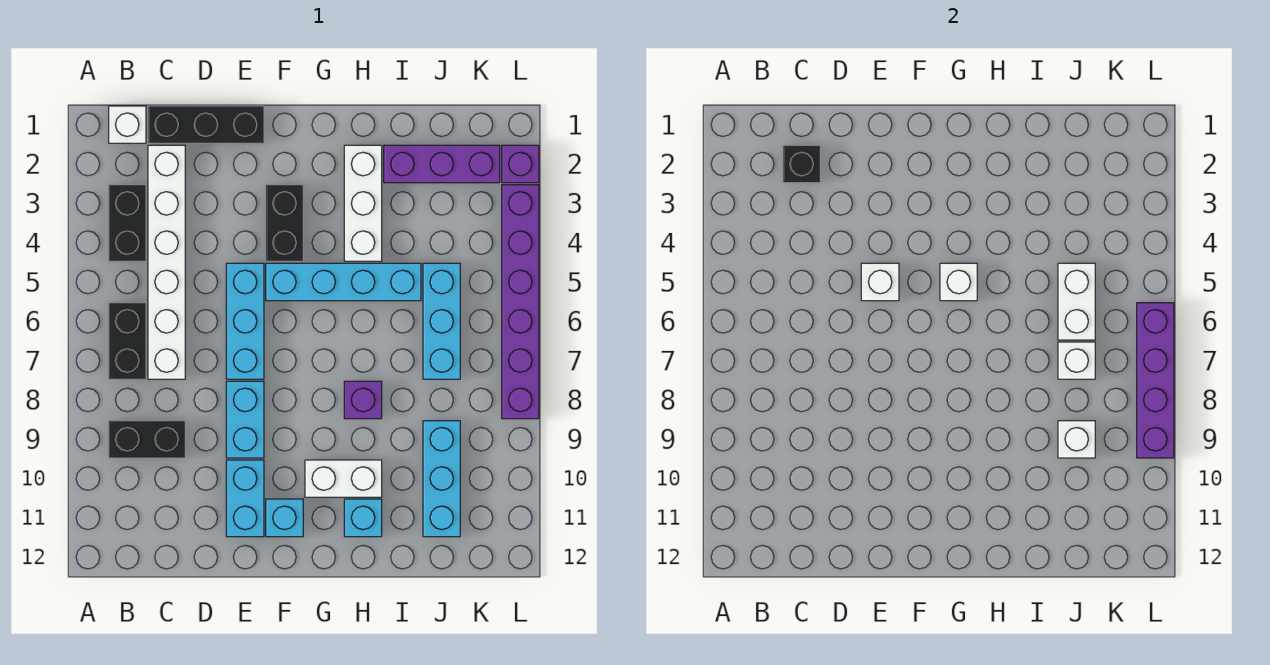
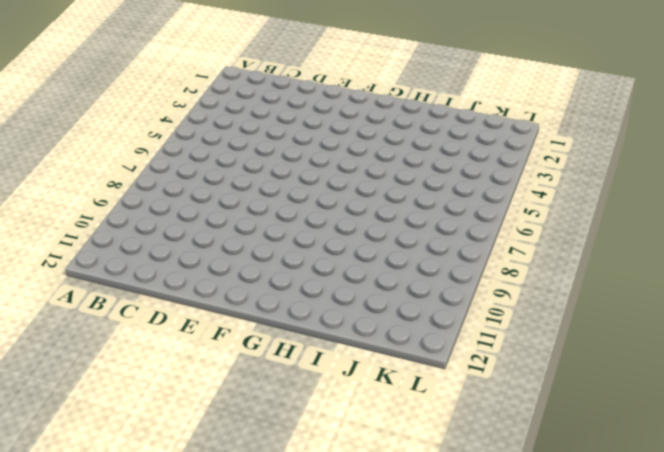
none -> white 1x1 brick [109,106,146,143]
none -> black 1x2 brick [109,185,146,261]
none -> black 1x2 brick [109,303,146,379]

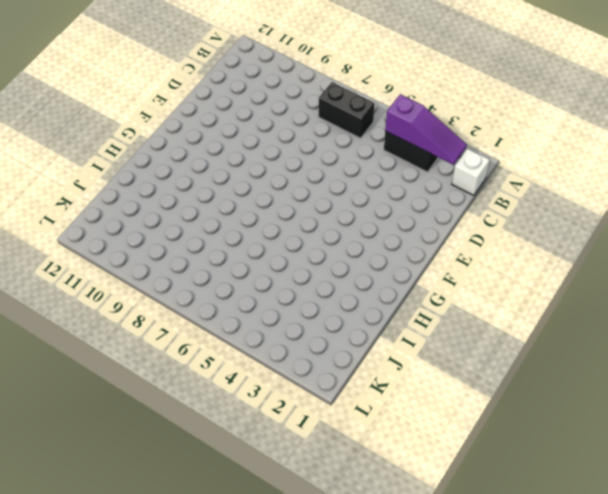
purple 1x3 slope [385,94,467,165] -> none
none -> black 1x2 brick [109,421,185,458]
none -> black 1x3 brick [148,106,264,143]
none -> white 1x6 brick [148,145,185,379]

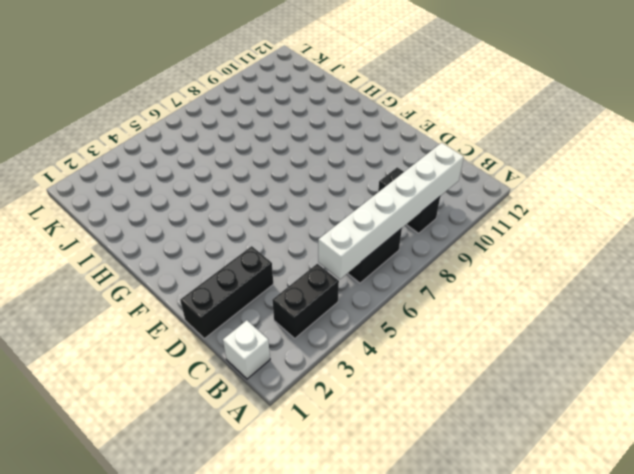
white 1x6 brick [318,143,464,279] -> white 1x6 brick moved to [148,145,185,379]
black 1x3 brick [180,246,273,339] -> black 1x3 brick turned to [148,106,264,143]
none -> cyan 1x3 brick [226,263,264,379]
none -> cyan 1x2 brick [226,381,264,458]
none -> cyan 1x2 brick [226,460,264,537]

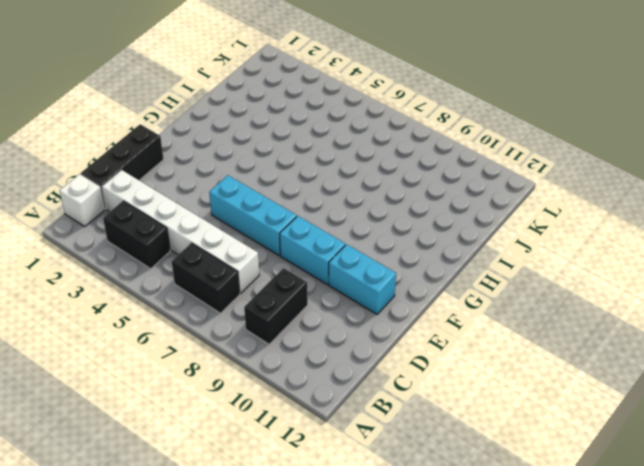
none -> black 1x2 brick [266,185,303,261]
none -> cyan 1x4 brick [266,263,421,301]
none -> cyan 1x1 brick [266,499,303,537]

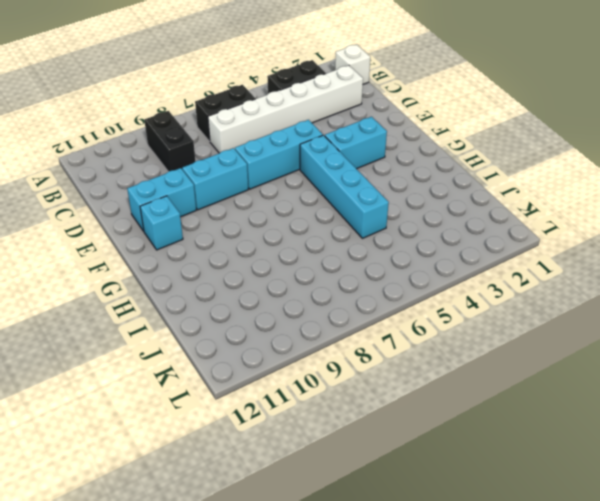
cyan 1x2 brick [325,117,387,169] -> black 1x2 brick [266,185,303,261]
none -> black 1x3 brick [148,106,264,143]
none -> white 1x2 brick [305,460,382,497]
none -> white 1x3 brick [344,145,382,261]

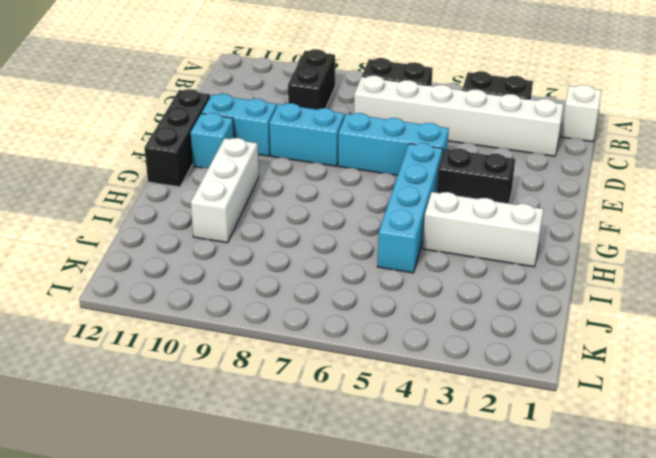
black 1x3 brick [144,89,210,187] -> black 1x3 brick moved to [148,106,264,143]
white 1x3 brick [191,138,259,243] -> white 1x2 brick [305,460,382,497]
none -> purple 1x1 brick [344,381,382,419]
none -> cyan 1x1 brick [344,499,382,537]
none -> purple 1x3 brick [384,145,500,183]

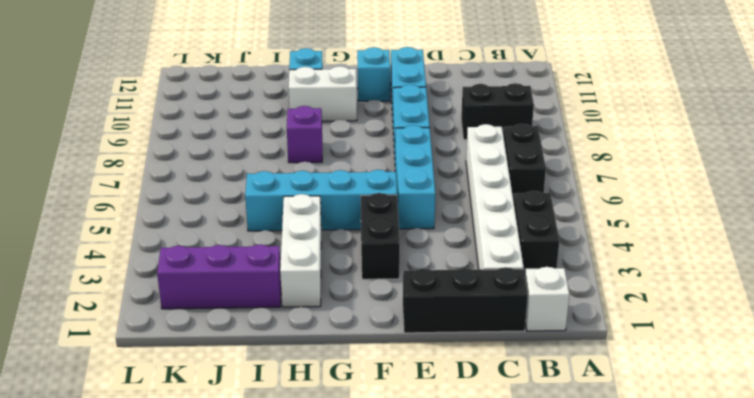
none -> cyan 1x3 brick [423,263,460,379]
none -> cyan 1x3 brick [423,421,460,537]
none -> purple 1x1 brick [502,145,539,183]

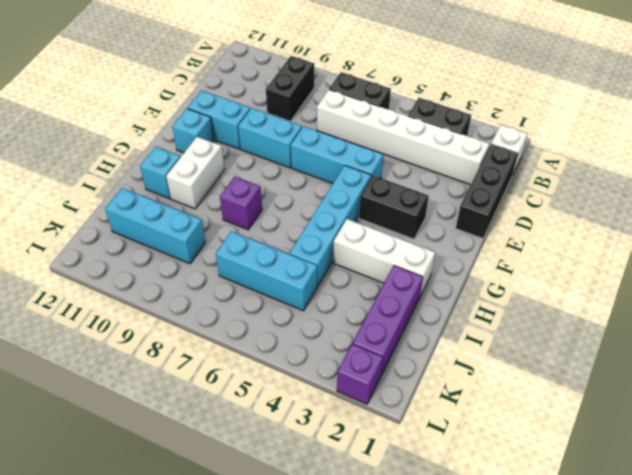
none -> purple 1x6 brick [502,185,539,419]
none -> black 1x1 brick [783,145,820,183]
none -> white 1x1 brick [861,263,899,301]

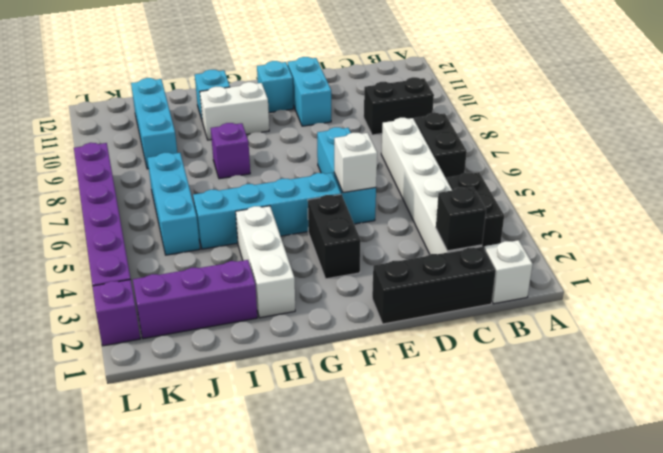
none -> cyan 1x2 brick [226,381,264,458]
none -> white 1x1 brick [940,263,977,301]
none -> white 1x2 brick [1058,263,1095,340]

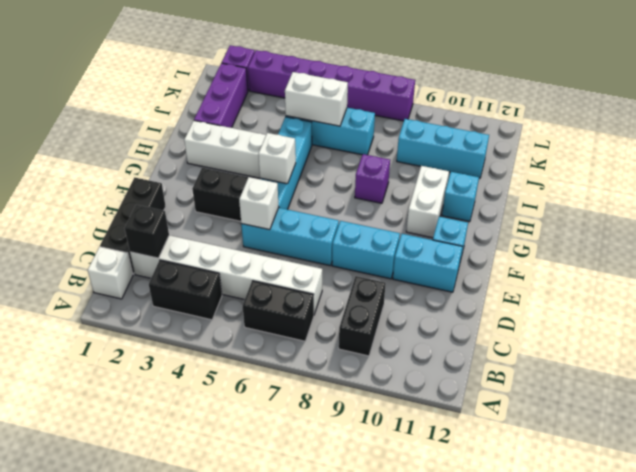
none -> white 1x1 brick [1058,342,1095,379]
none -> white 1x1 brick [1058,421,1095,458]
none -> purple 1x4 brick [1137,303,1174,458]

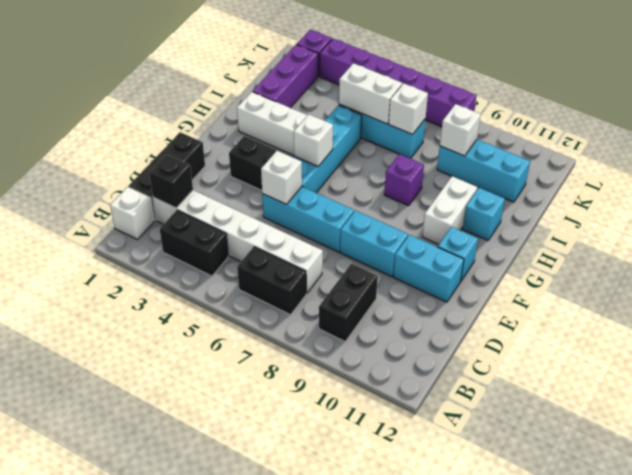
none -> purple 1x4 brick [1137,303,1174,458]

